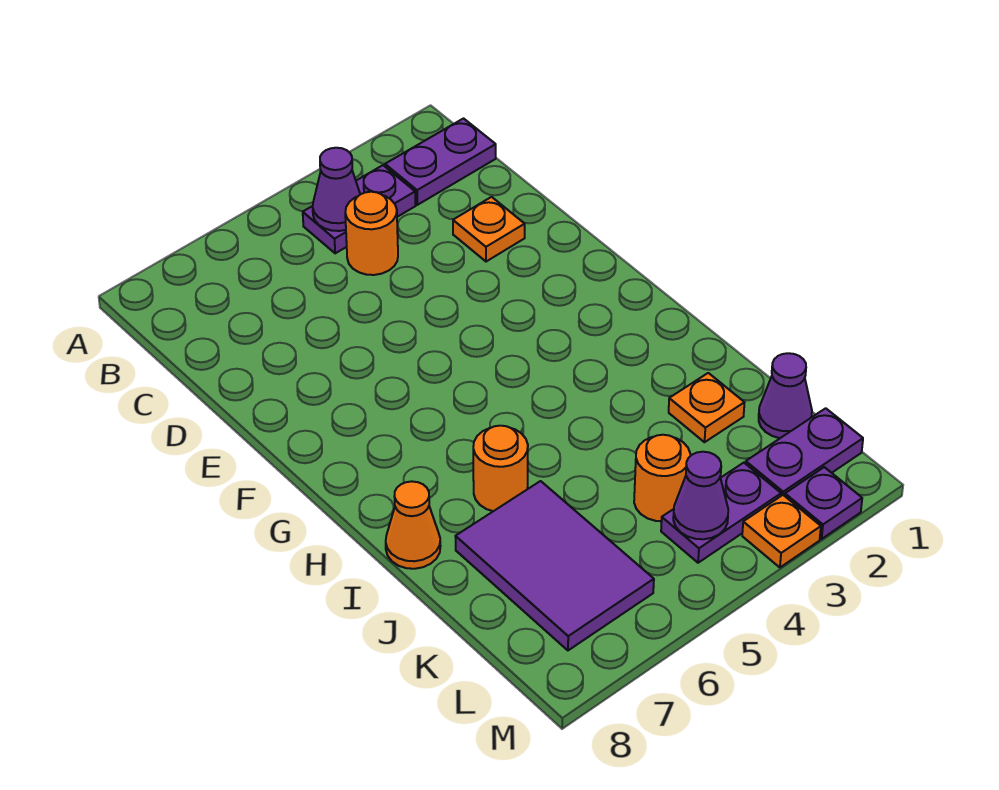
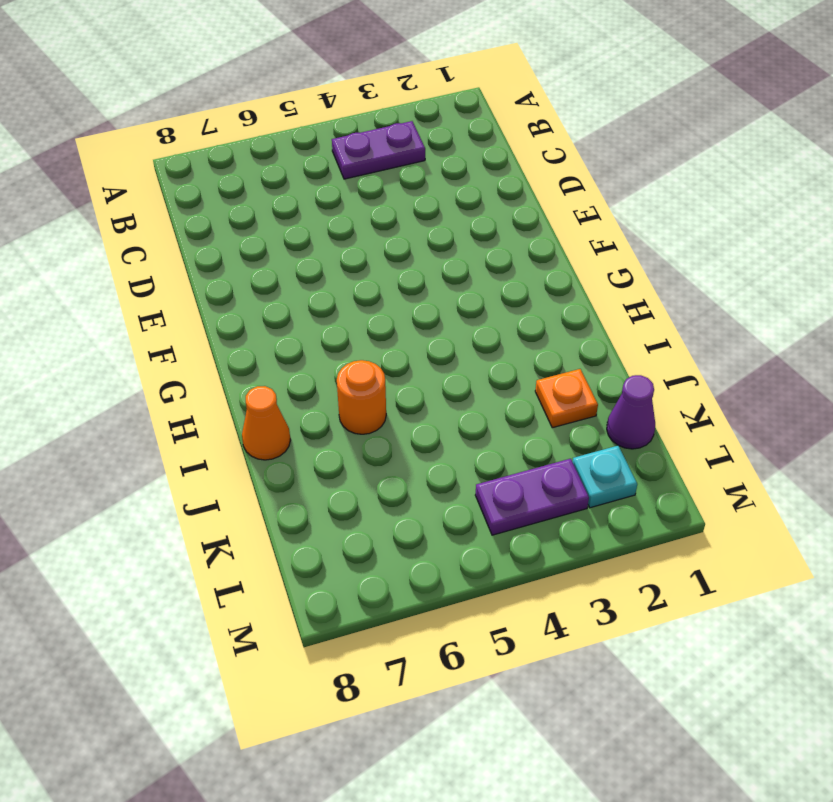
cyan 1x1 plate [572,446,637,508] -> purple 1x2 plate [746,408,863,496]
none -> purple 1x2 plate [385,119,496,205]
none -> orange 1x1 round brick [345,192,398,275]
none -> orange 1x1 plate [453,197,525,262]

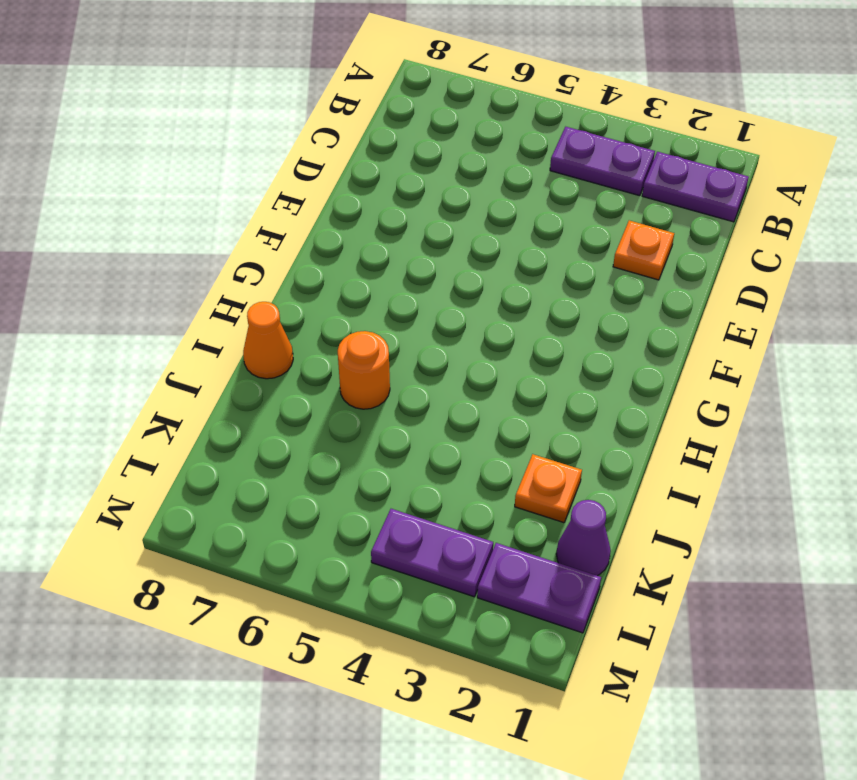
none -> orange 1x1 round brick [345,192,398,275]
none -> purple 2x3 tile [455,481,654,650]
none -> orange 1x1 round brick [634,435,690,521]

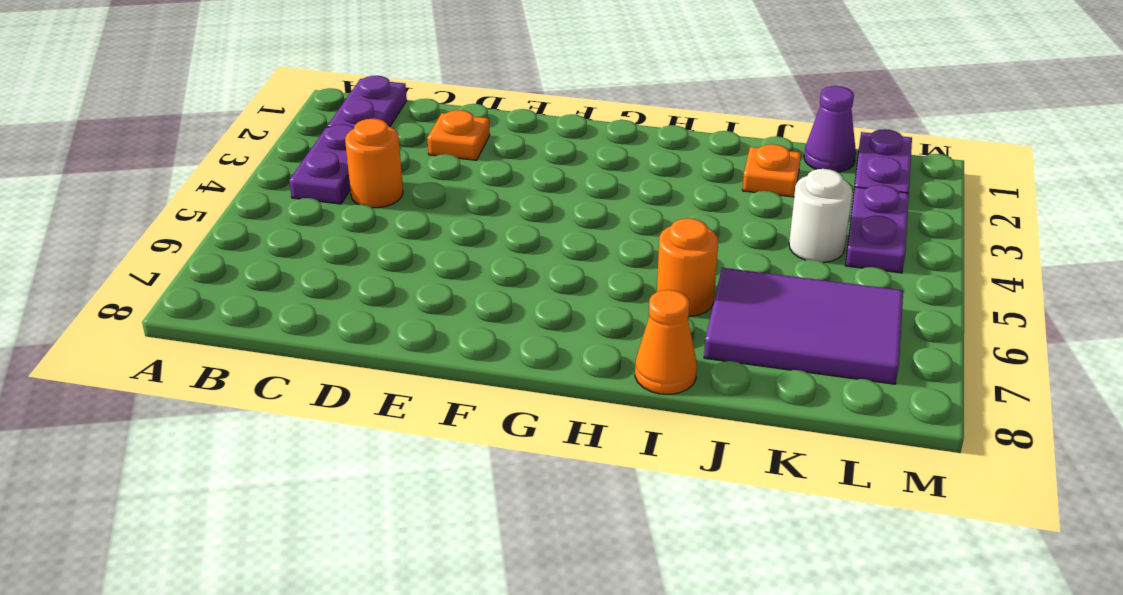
white 1x1 round brick [789,169,852,263] -> orange 1x1 round brick [634,435,690,521]
none -> purple 1x1 plate [785,467,862,539]
none -> orange 1x1 plate [742,495,821,567]
none -> purple 1x1 cone [313,148,360,231]

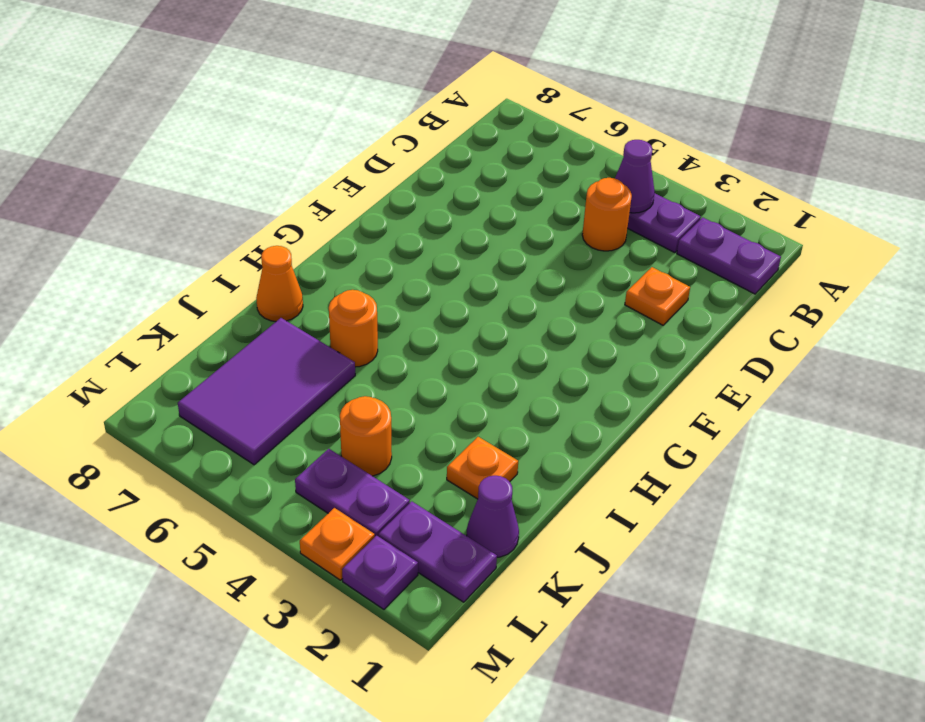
none -> purple 1x1 cone [673,452,728,539]

